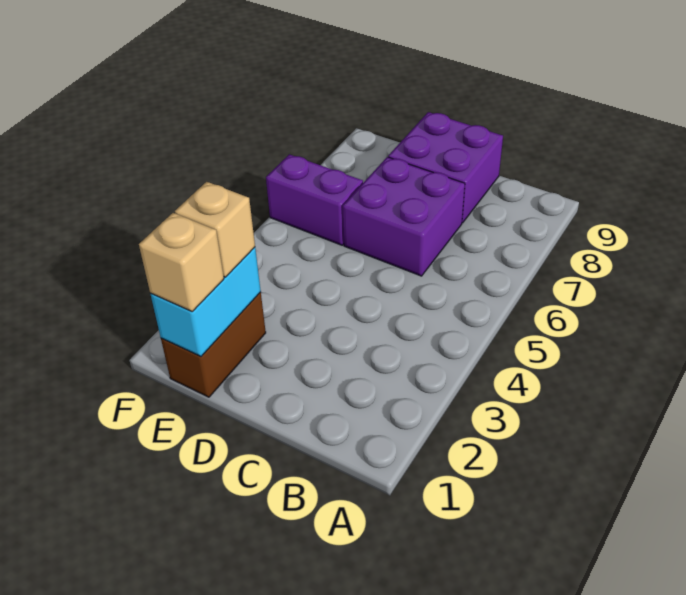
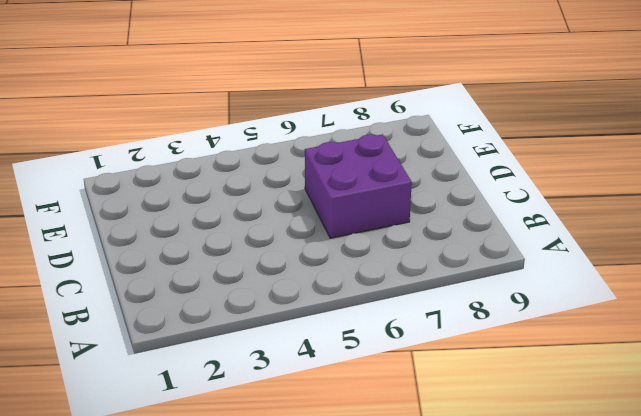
none -> purple 2x2 brick [388,112,503,223]
none -> brown 1x2 brick [161,292,266,397]

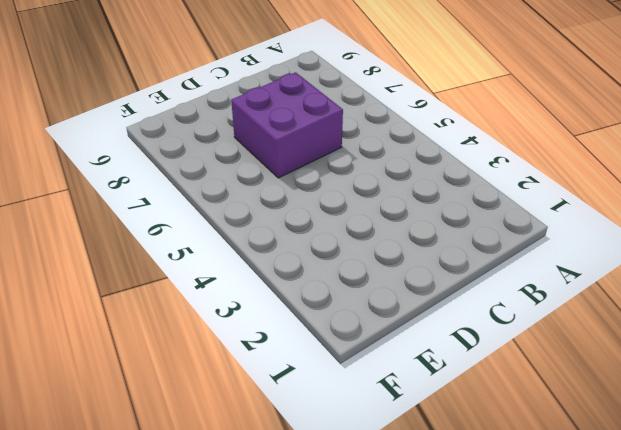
none -> purple 2x2 brick [388,112,503,223]
none -> brown 1x2 brick [161,292,266,397]

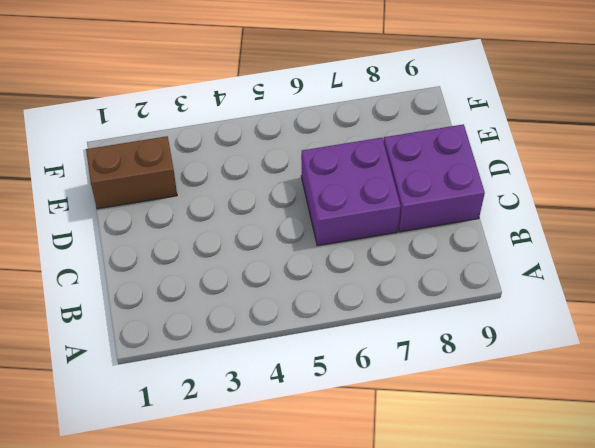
none -> purple 1x2 brick [266,154,363,245]
none -> cyan 1x2 brick [150,247,261,357]

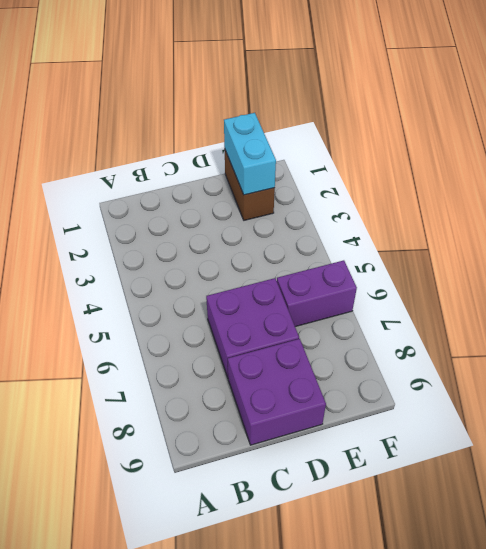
none -> tan 1x1 brick [139,213,224,311]
none -> tan 1x1 brick [175,182,255,277]

